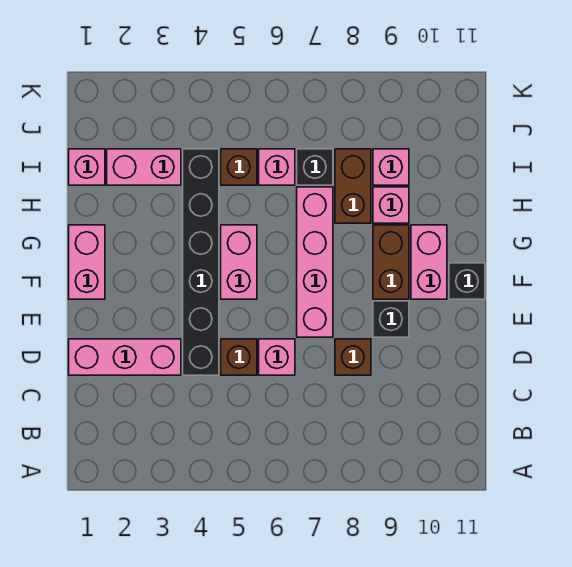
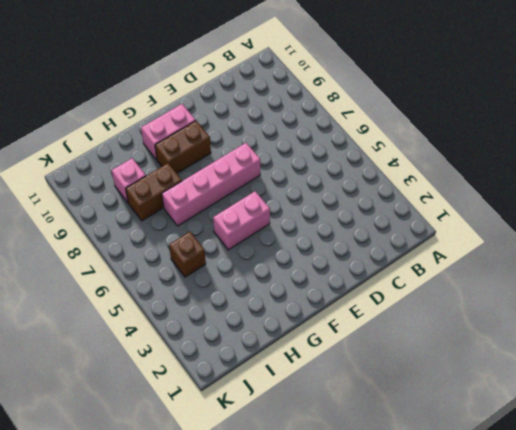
none -> pink 1x3 brick [69,339,181,375]
none -> black 1x6 brick [183,149,219,375]
none -> brown 1x1 brick [221,339,257,375]

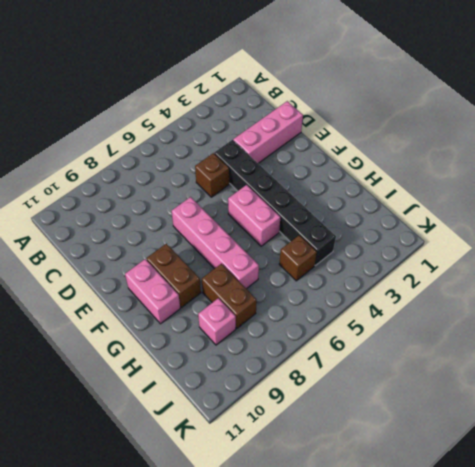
none -> pink 1x1 brick [259,339,295,375]
none -> brown 1x1 brick [335,339,371,375]
none -> black 1x1 brick [373,301,409,337]

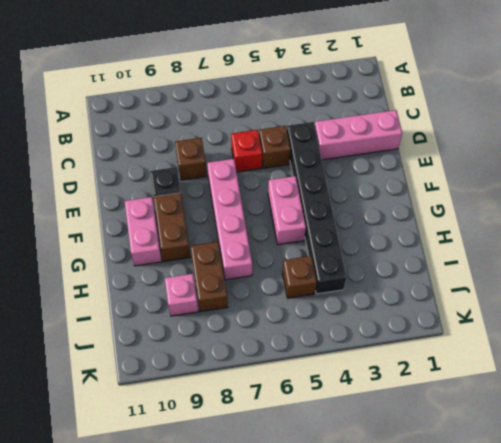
red 1x1 brick [231,130,262,172] -> pink 1x1 brick [259,339,295,375]
none -> pink 1x2 brick [69,225,105,299]
none -> black 1x1 brick [449,263,485,299]
none -> pink 1x1 brick [373,187,409,223]

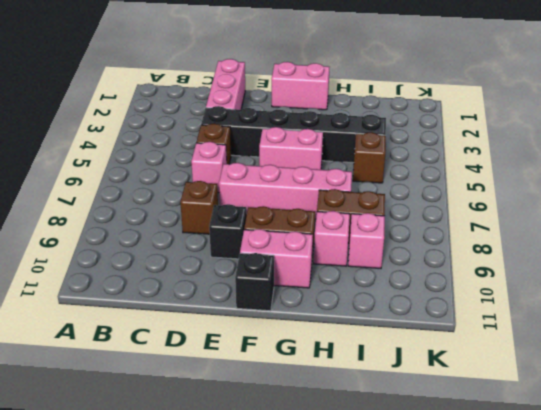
none -> pink 1x1 brick [69,149,105,185]
none -> pink 1x2 brick [107,149,181,185]
none -> pink 1x1 brick [259,149,295,185]

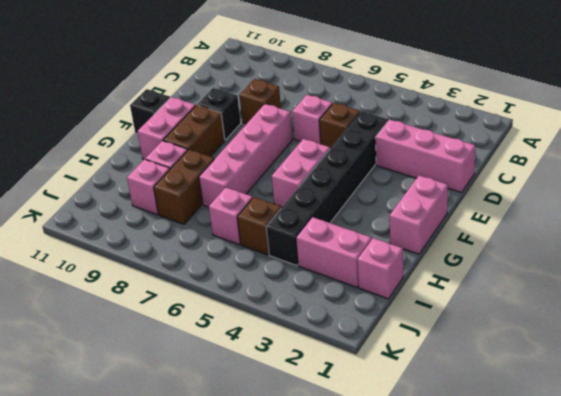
none -> black 1x1 brick [297,149,333,185]

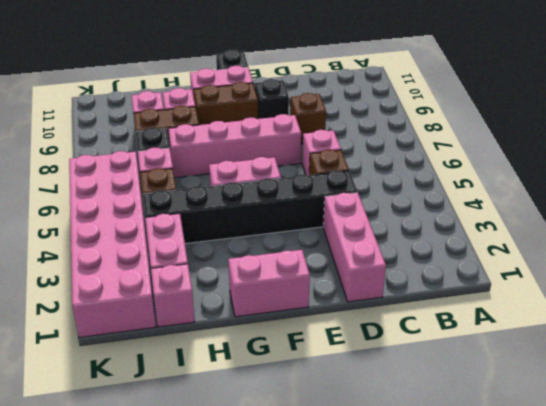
pink 2x6 brick [69,151,156,338] -> none

